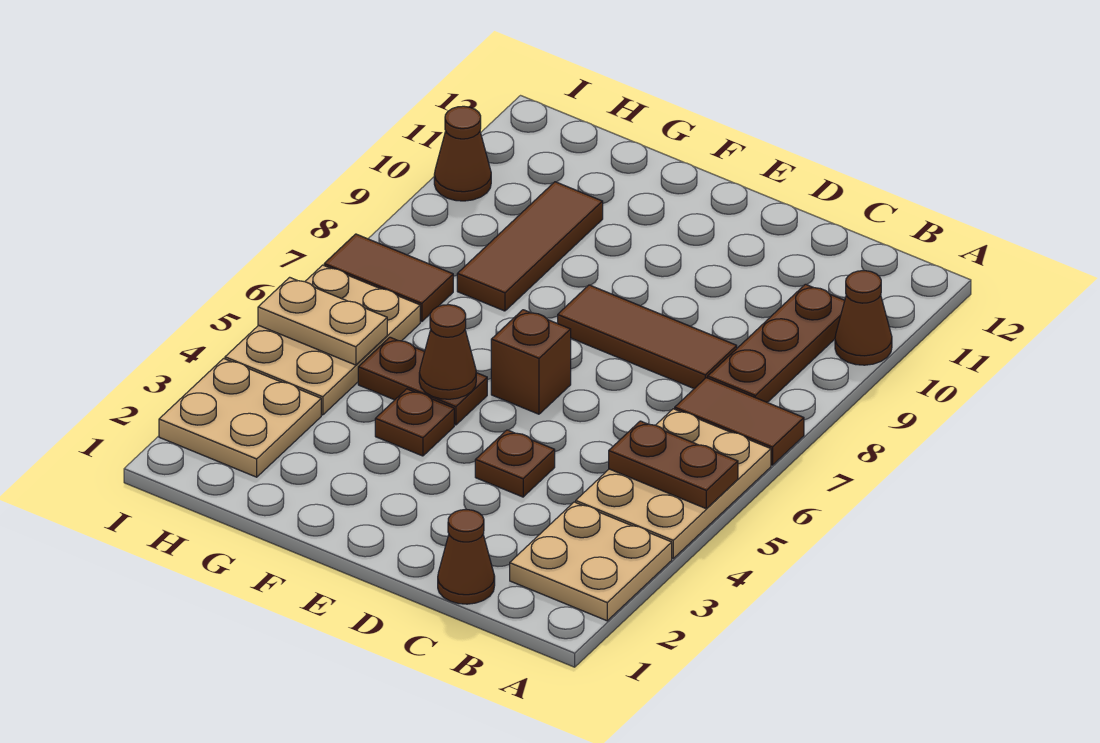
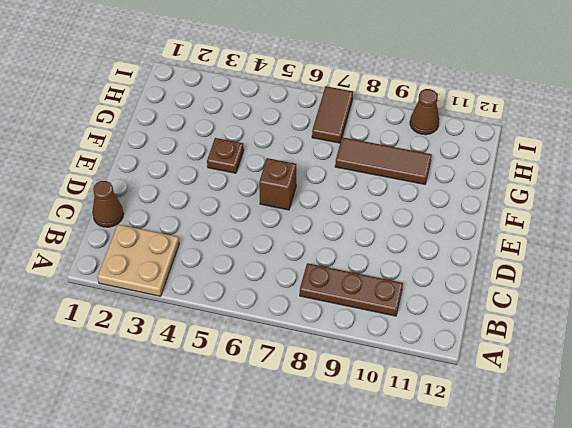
none -> tan 2x3 plate [576,409,771,558]
none -> brown 1x2 tile [675,378,804,465]
none -> brown 1x1 cone [835,271,892,365]

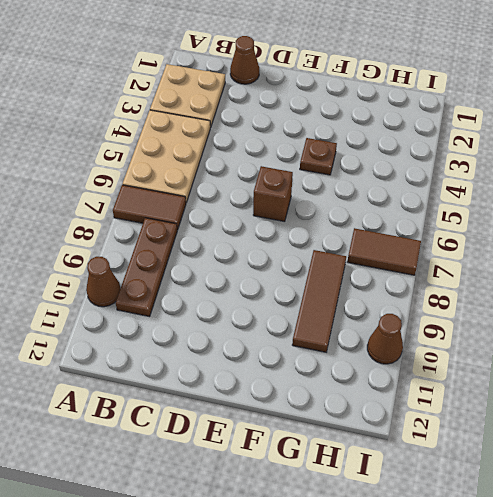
none -> brown 1x3 tile [558,285,737,389]
none -> brown 1x1 plate [475,430,555,497]
none -> brown 1x2 plate [358,337,487,425]

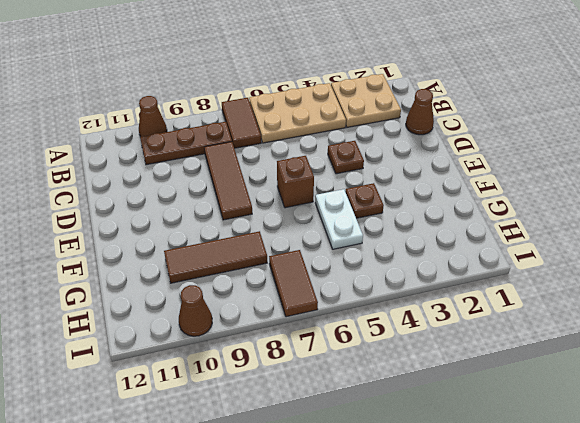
white 1x2 plate [315,189,363,249] -> brown 1x2 plate [358,337,487,425]
none -> tan 2x2 plate [159,358,321,477]
none -> tan 2x3 plate [225,265,420,415]
none -> brown 1x2 plate [609,421,738,508]

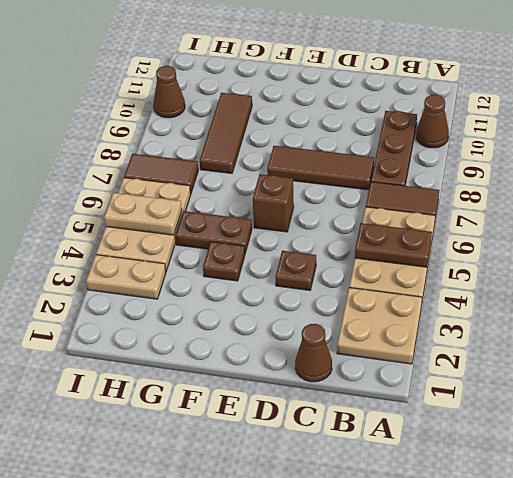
tan 1x2 plate [86,255,166,299] -> tan 2x2 plate [159,358,321,477]
none -> brown 1x1 cone [419,305,476,399]

